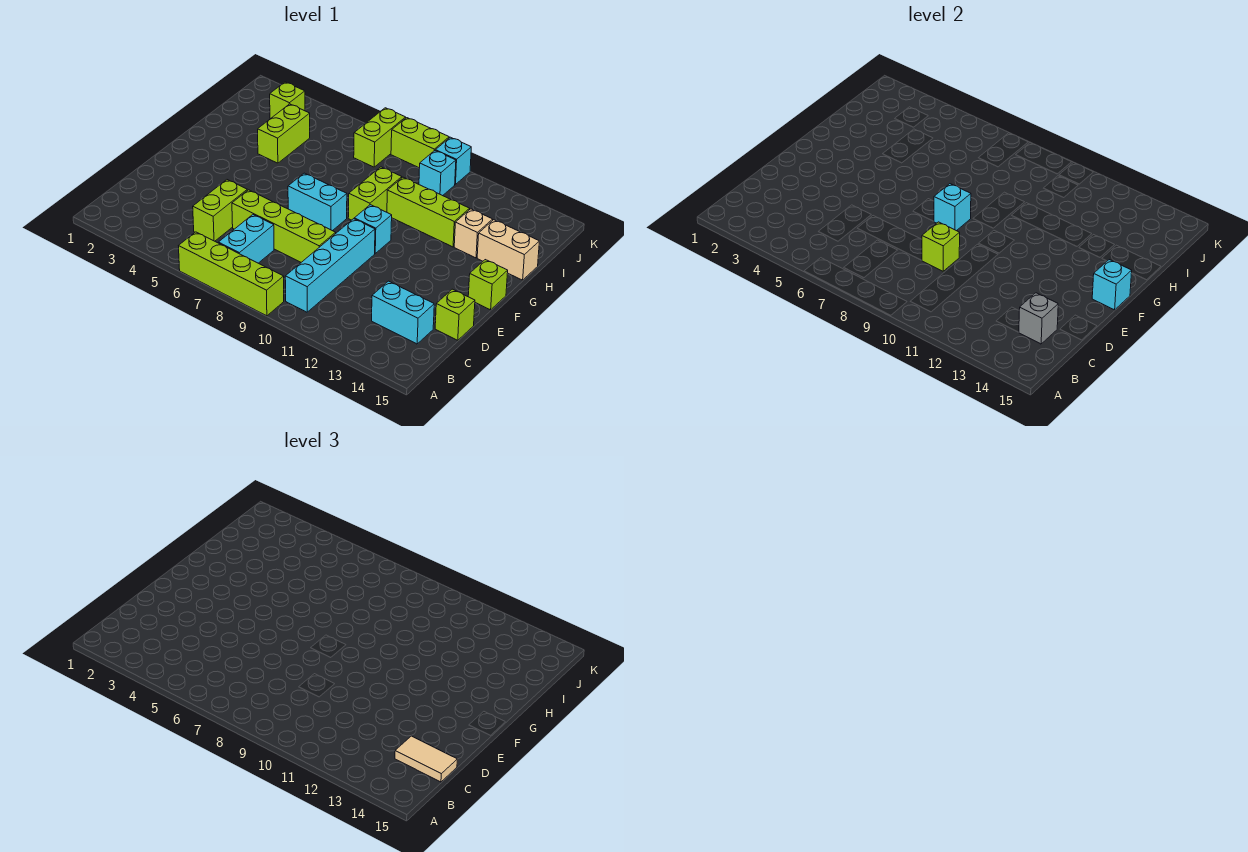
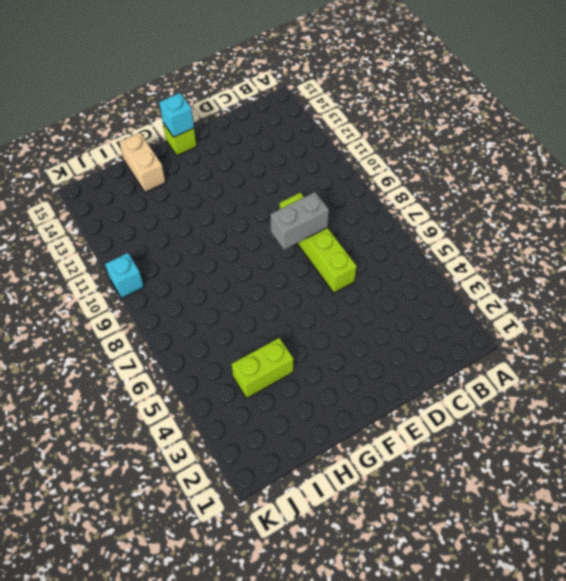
grey 1x2 brick [270,192,329,250] -> none
none -> lime 1x4 brick [179,232,284,316]
none -> cyan 1x2 brick [218,215,274,263]
none -> cyan 1x4 brick [285,219,375,312]

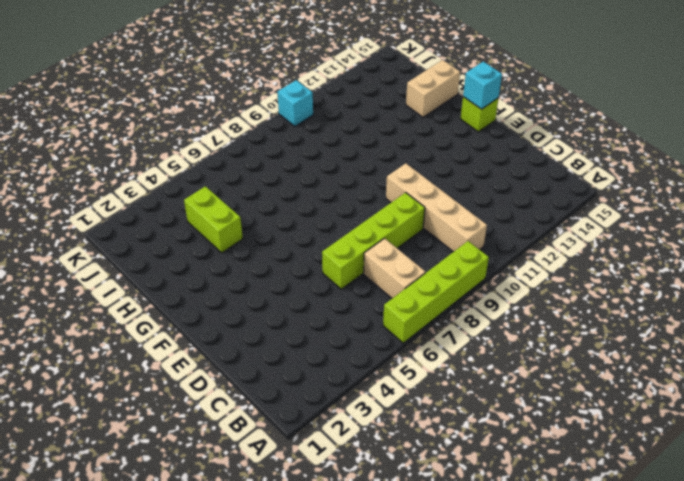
tan 1x2 brick [364,238,425,298] -> cyan 1x2 brick [218,215,274,263]
tan 1x4 brick [386,163,487,252] -> cyan 1x4 brick [285,219,375,312]
none -> lime 1x2 brick [193,180,247,241]
none -> cyan 1x2 brick [372,281,434,344]
none -> lime 1x1 brick [435,289,475,340]

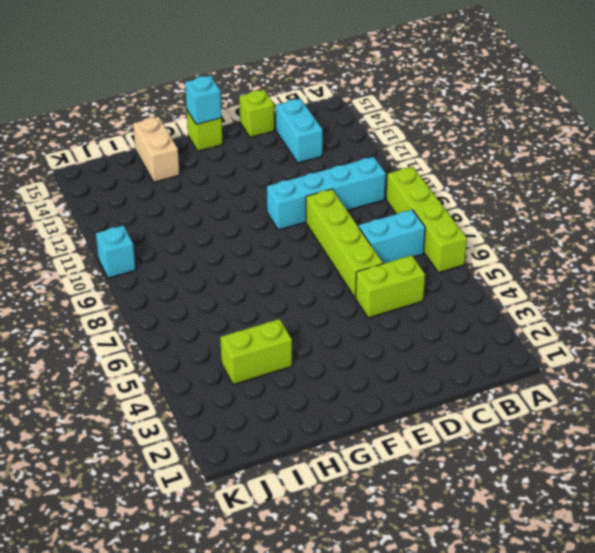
none -> cyan 1x2 brick [288,173,347,231]
none -> cyan 1x1 brick [354,205,392,253]
none -> lime 1x2 brick [348,167,402,220]

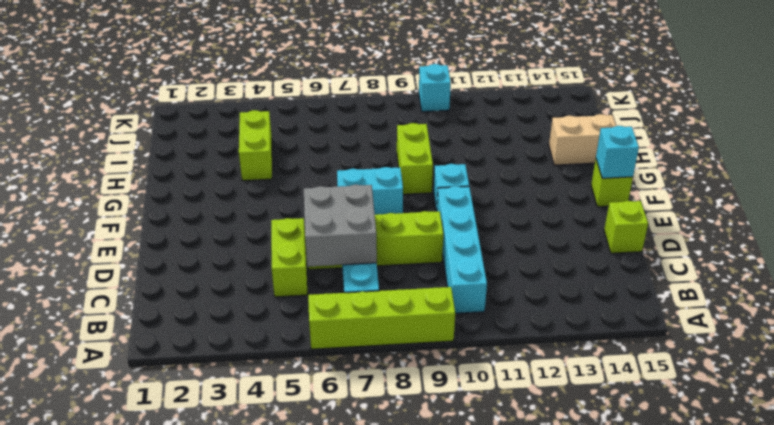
grey 2x2 brick [304,185,377,267] -> none
none -> cyan 1x2 brick [372,281,434,344]
none -> lime 1x3 brick [387,177,470,247]
none -> tan 1x1 brick [454,209,493,258]

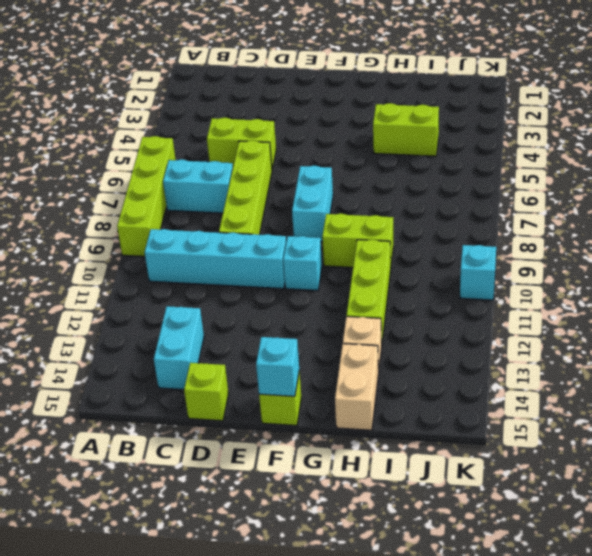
none -> lime 1x1 brick [270,82,305,119]
none -> lime 1x2 brick [354,108,406,167]
none -> cyan 1x1 brick [419,151,456,196]

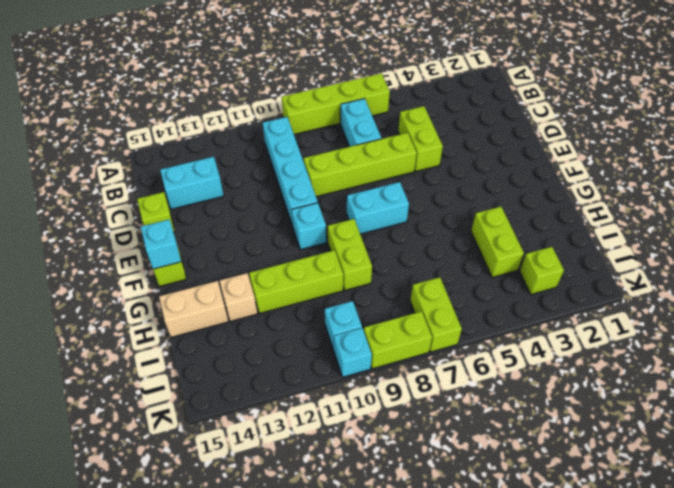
none -> grey 1x1 brick [1019,293,1058,344]
none -> lime 1x1 brick [922,222,960,271]
none -> cyan 1x1 brick [934,184,971,231]

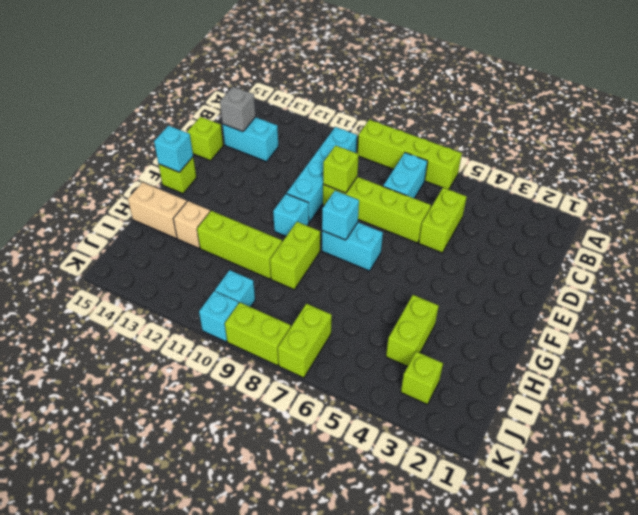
none -> tan 1x2 tile [395,736,457,782]

